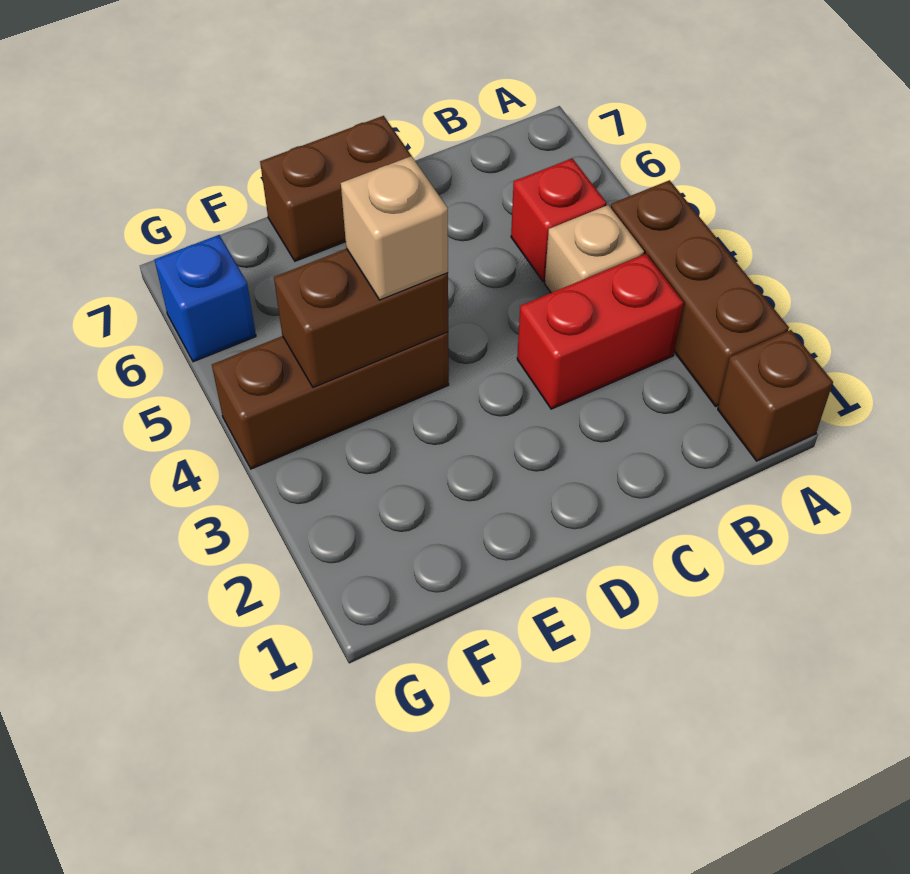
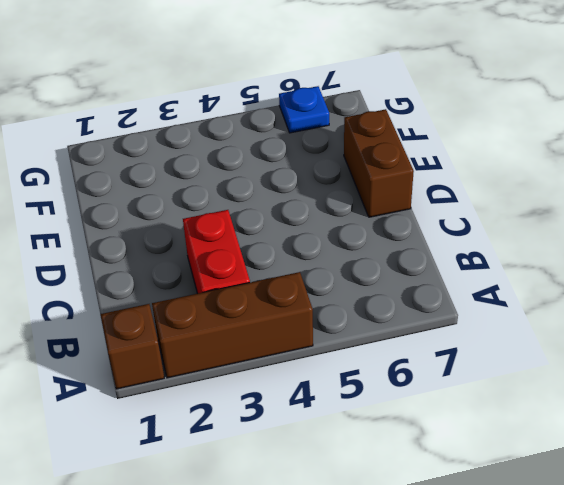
blue 1x1 plate [279,86,329,133] -> blue 1x1 brick [155,235,256,362]
none -> tan 1x1 brick [545,205,644,293]
none -> red 1x1 brick [511,159,607,282]

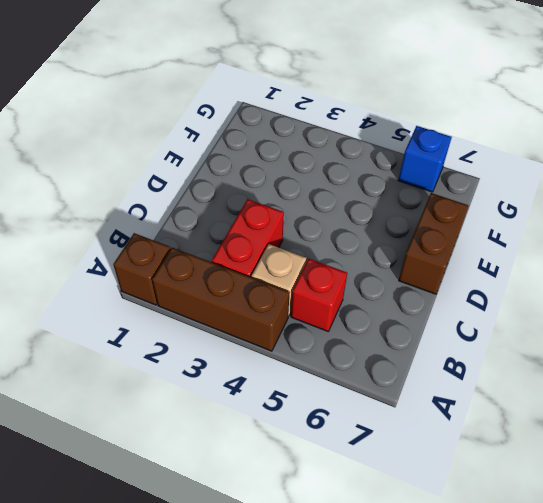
none -> brown 1x3 brick [212,332,449,469]
none -> brown 1x2 brick [274,249,448,388]

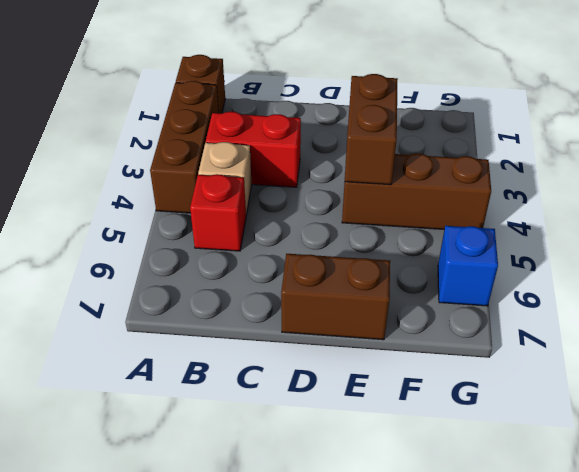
brown 1x2 brick [345,74,398,185] -> brown 1x2 brick turned to [274,249,448,388]
none -> tan 1x1 brick [341,156,448,300]

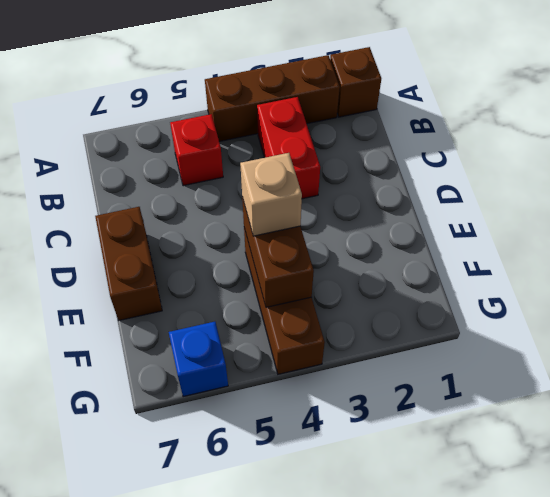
none -> tan 1x1 brick [545,205,644,293]

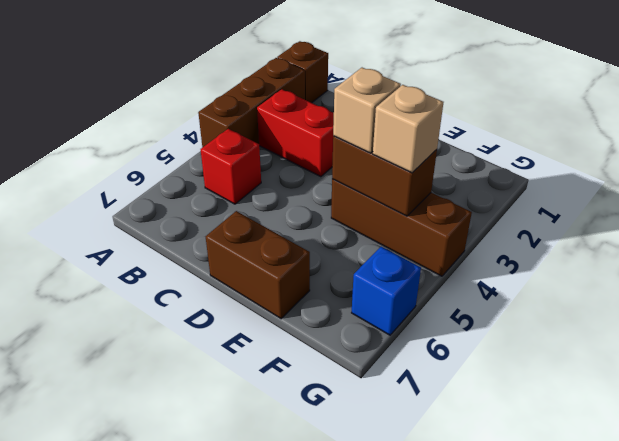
tan 1x1 brick [373,85,444,173] -> tan 1x1 brick moved to [545,205,644,293]

